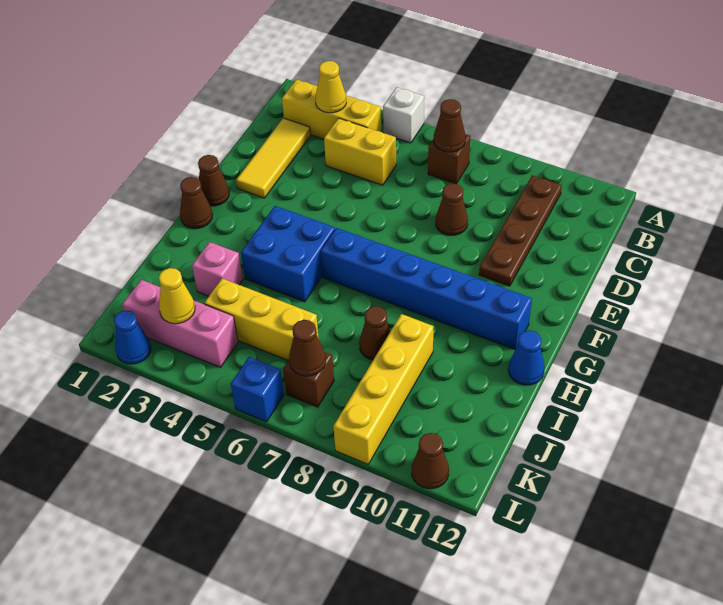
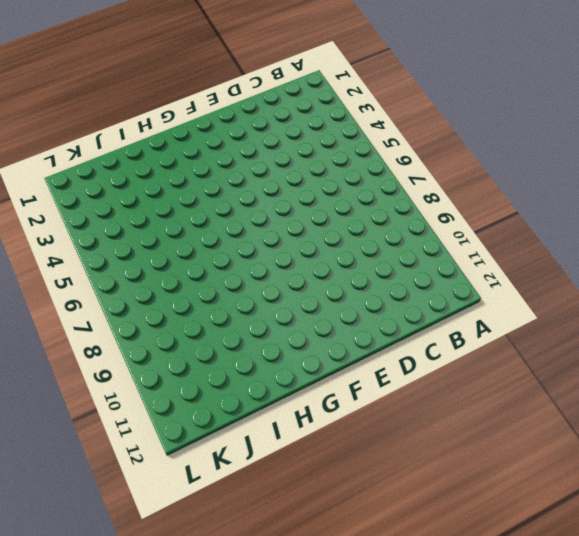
none -> white 1x1 brick [383,87,424,143]
none -> yellow 1x3 brick [282,79,381,139]
none -> brown 1x1 brick [428,134,470,184]

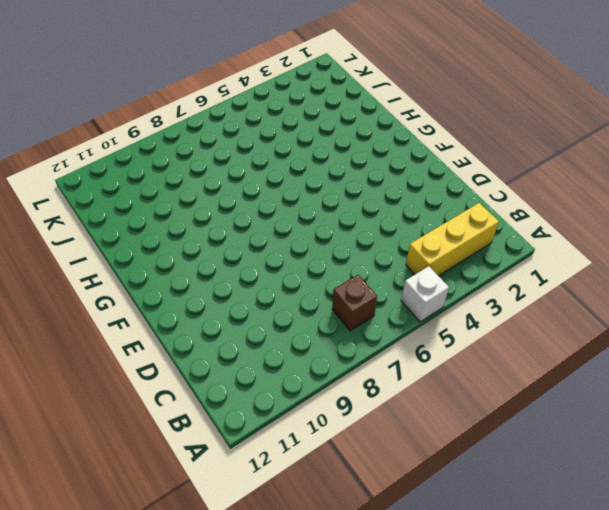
none -> brown 1x4 plate [479,175,562,286]
none -> yellow 1x3 tile [236,118,310,198]
none -> yellow 1x2 brick [324,118,396,185]

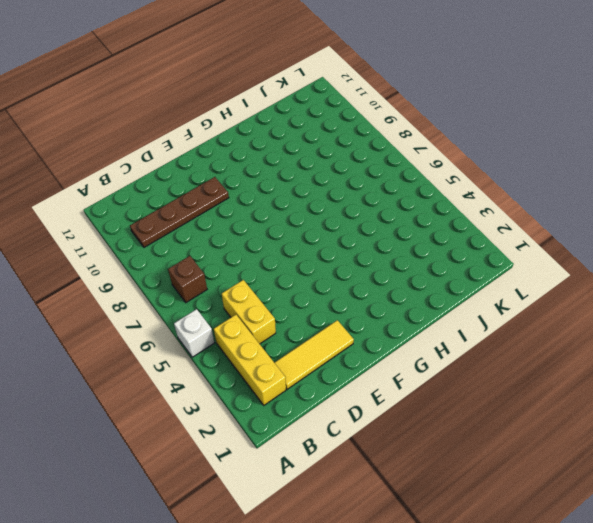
none -> brown 1x1 cone [436,183,468,235]
none -> brown 1x1 cone [198,155,229,206]
none -> brown 1x1 cone [180,177,213,229]

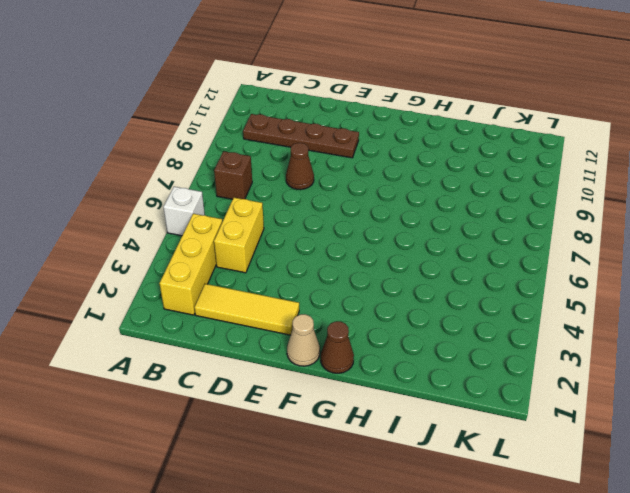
tan 1x1 cone [287,314,320,366] -> brown 1x1 cone [198,155,229,206]
none -> blue 2x2 brick [241,206,335,302]
none -> blue 1x6 brick [321,228,532,350]
none -> blue 1x1 cone [509,331,544,385]

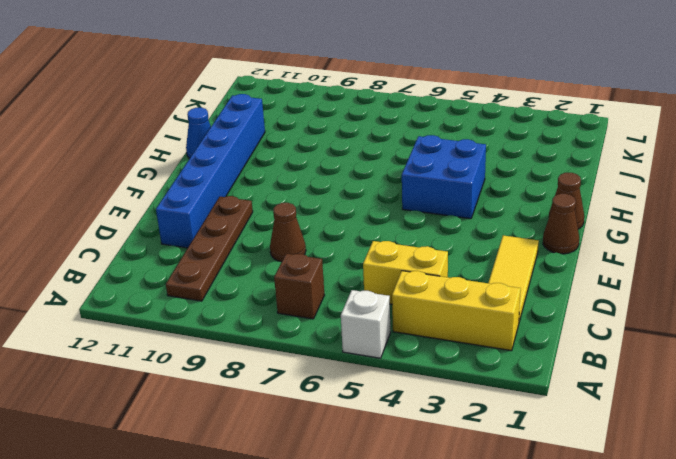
blue 1x6 brick [156,94,265,248] -> blue 1x6 brick turned to [321,228,532,350]
none -> pink 1x1 brick [192,242,243,296]
none -> brown 1x1 cone [359,306,391,360]
none -> yellow 1x4 brick [333,314,434,464]

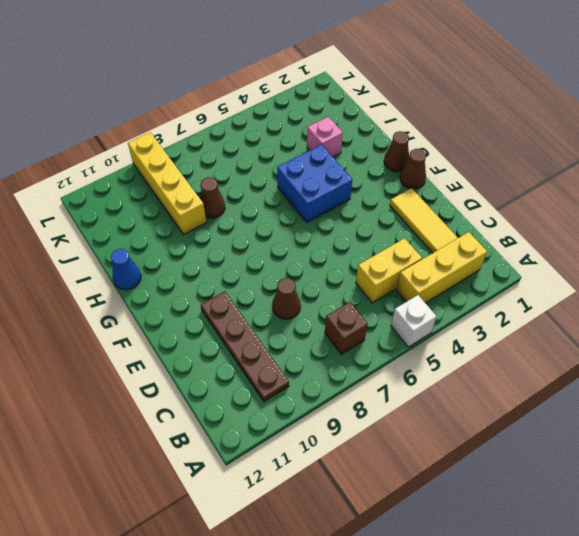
none -> blue 1x6 brick [321,228,532,350]
none -> yellow 1x3 brick [204,279,319,360]
none -> pink 1x3 brick [122,280,238,367]

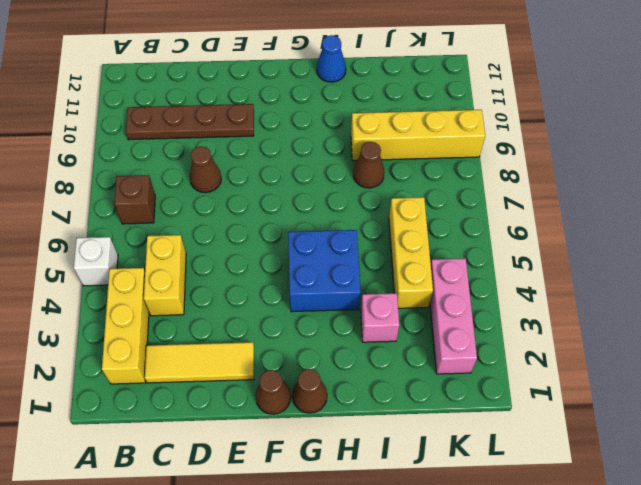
none -> blue 1x6 brick [321,228,532,350]
none -> brown 1x1 brick [283,352,334,407]
none -> blue 1x1 cone [114,310,151,364]

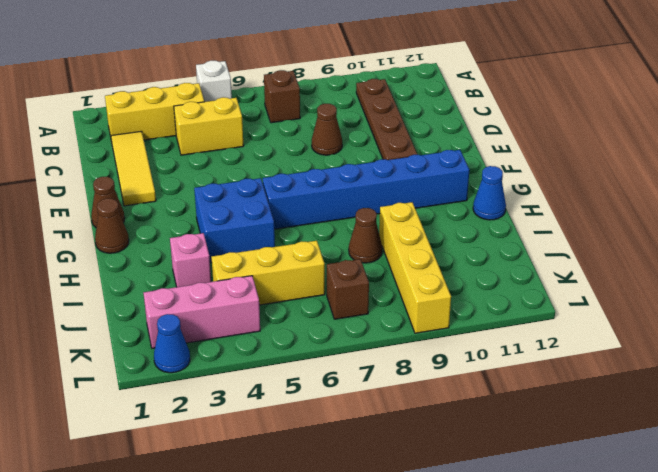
none -> blue 1x1 brick [231,357,284,422]
none -> brown 1x1 cone [412,433,449,489]
none -> yellow 1x1 cone [315,61,346,113]

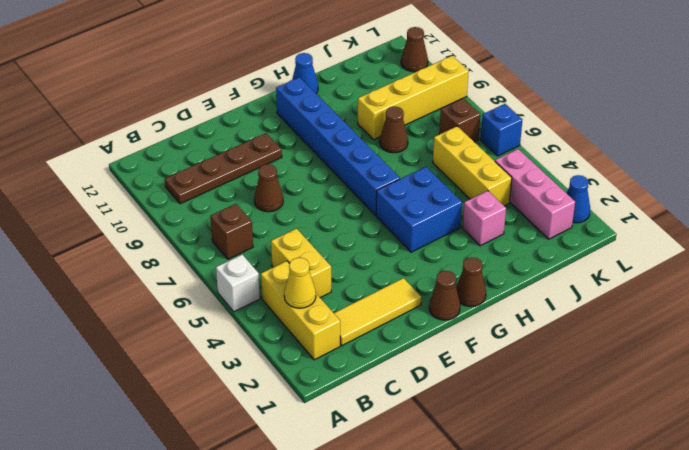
none -> brown 1x1 cone [434,99,466,152]
none -> yellow 1x1 cone [159,268,195,324]
none -> brown 1x1 cone [289,320,326,376]

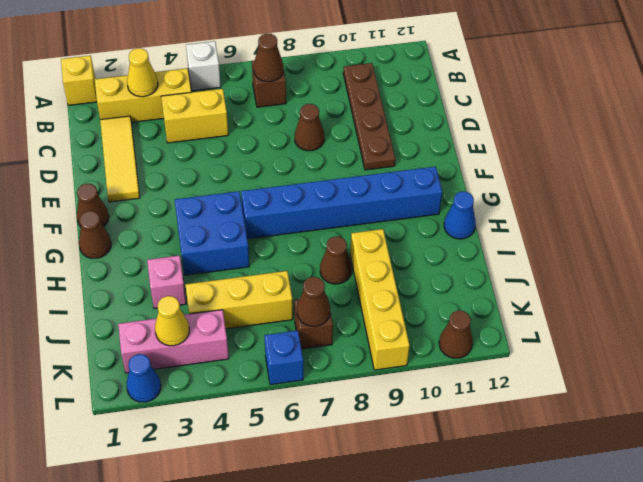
yellow 1x1 brick [61,56,97,105] -> none

